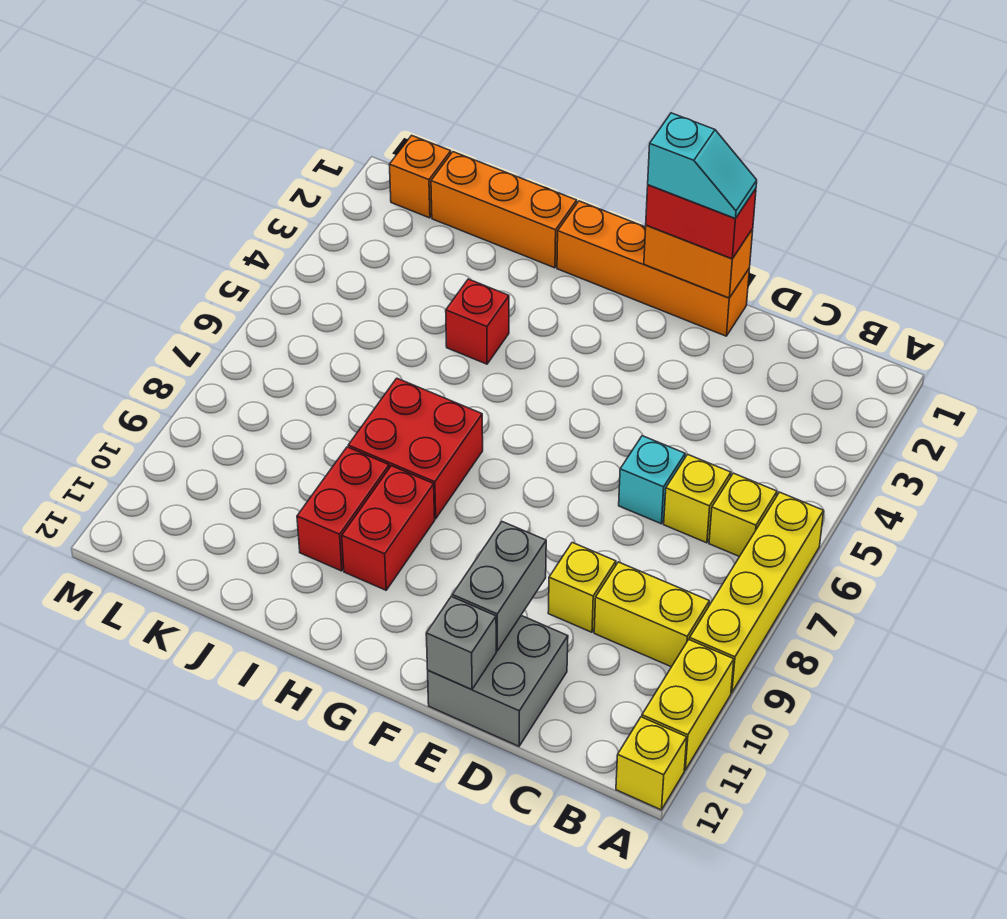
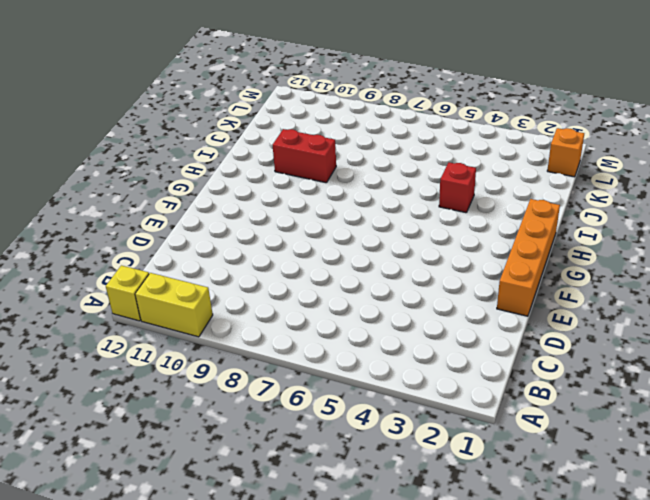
none -> yellow 1x4 brick [690,492,824,693]
none -> yellow 1x1 brick [709,473,777,557]
none -> yellow 1x2 brick [594,562,709,667]

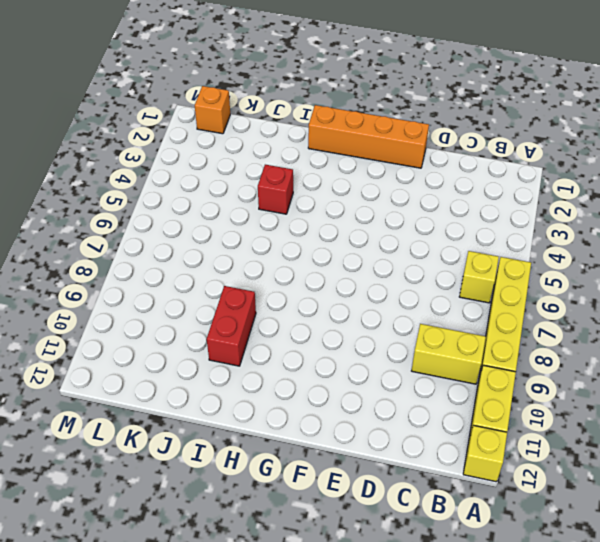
none -> yellow 1x1 brick [664,454,731,543]
none -> cyan 1x1 brick [619,436,685,524]
none -> yellow 1x1 brick [548,543,616,632]

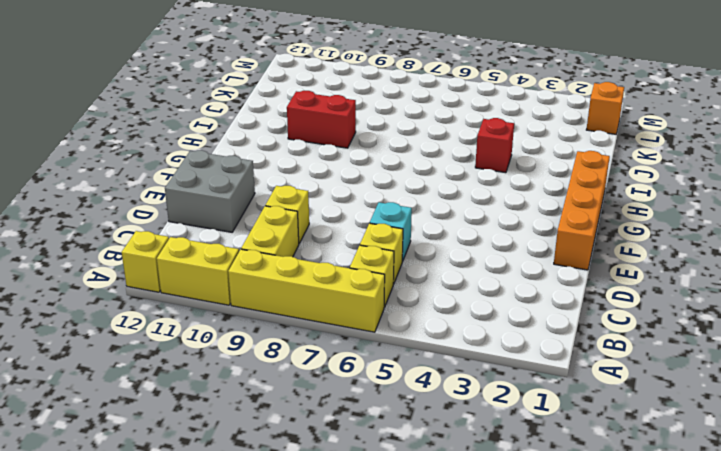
none -> red 2x2 brick [348,378,483,519]
none -> red 1x2 brick [342,466,435,590]
none -> orange 1x3 brick [431,152,577,268]

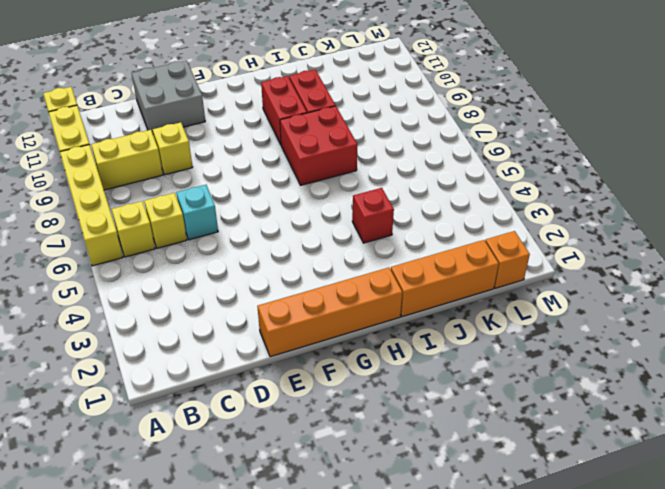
none -> orange 1x2 brick [644,225,753,298]
none -> grey 1x2 brick [452,522,546,651]
none -> grey 1x1 brick [426,597,496,690]

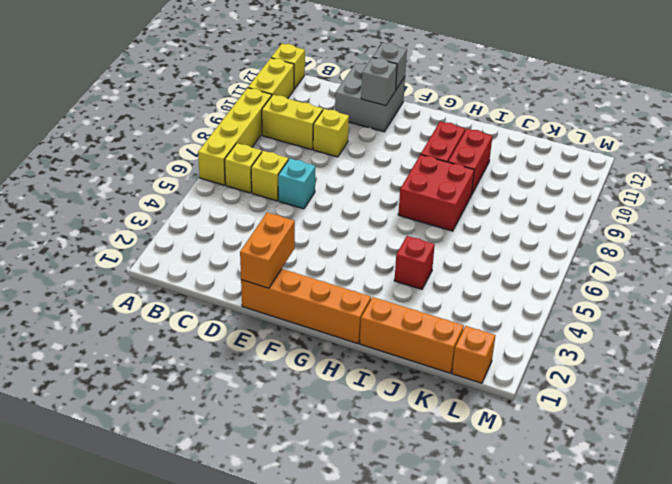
orange 1x2 brick [240,212,295,288] -> orange 1x2 brick turned to [644,225,753,298]
grey 1x1 brick [361,58,397,106] -> grey 1x2 brick [452,522,546,651]
none -> red 1x2 brick [646,185,756,259]
none -> cyan 1x2 slope [648,113,757,218]

